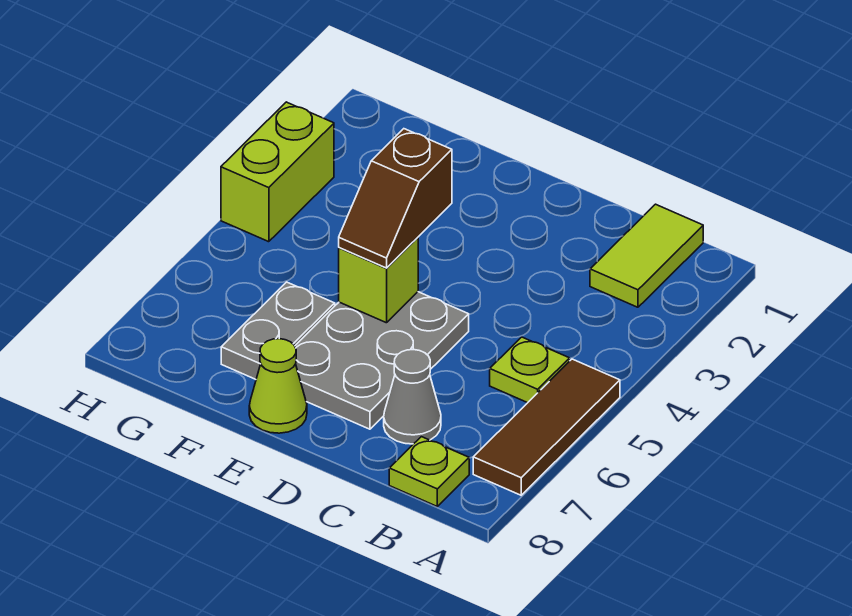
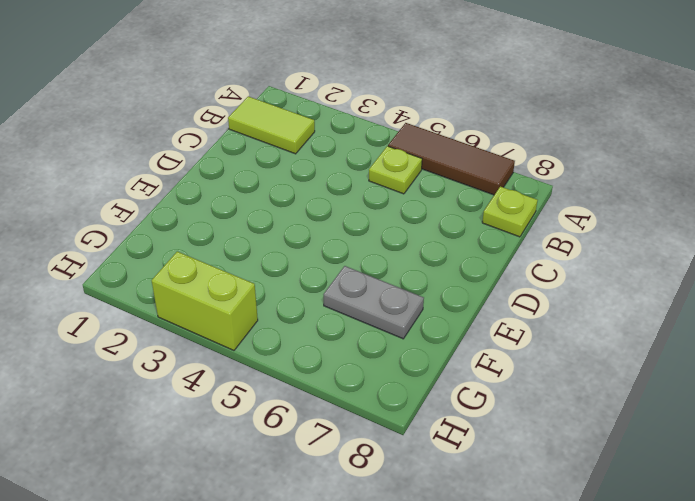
none -> grey 1x1 cone [384,350,441,444]
none -> grey 2x3 plate [295,292,469,429]

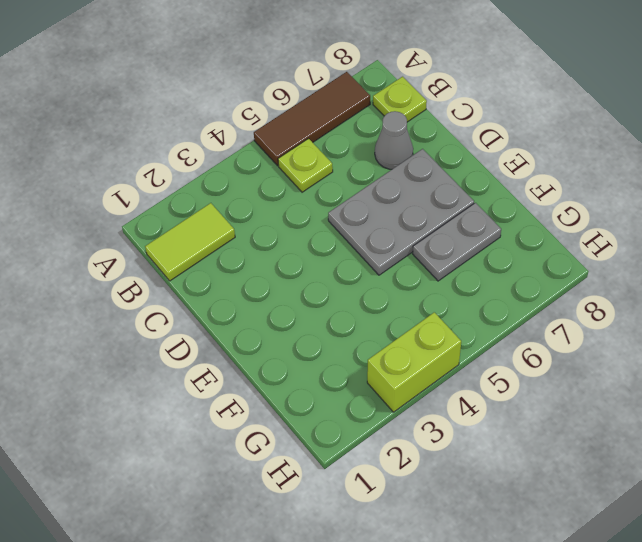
none -> lime 1x1 cone [249,339,307,433]
none -> lime 1x1 brick [339,238,418,323]

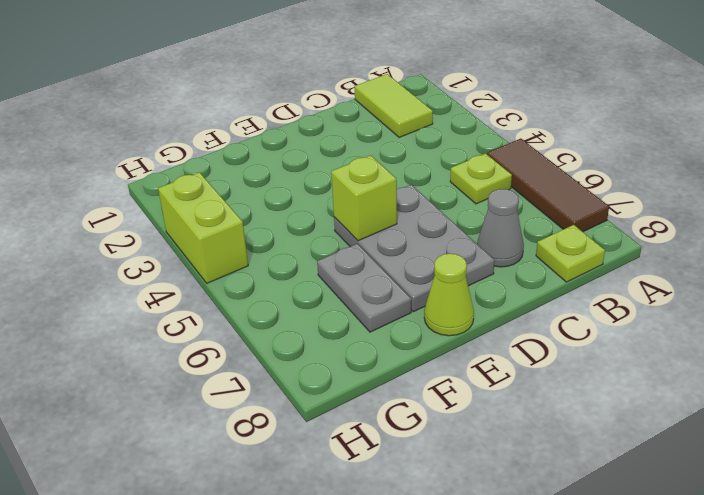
none -> brown 1x2 slope [339,129,452,268]

